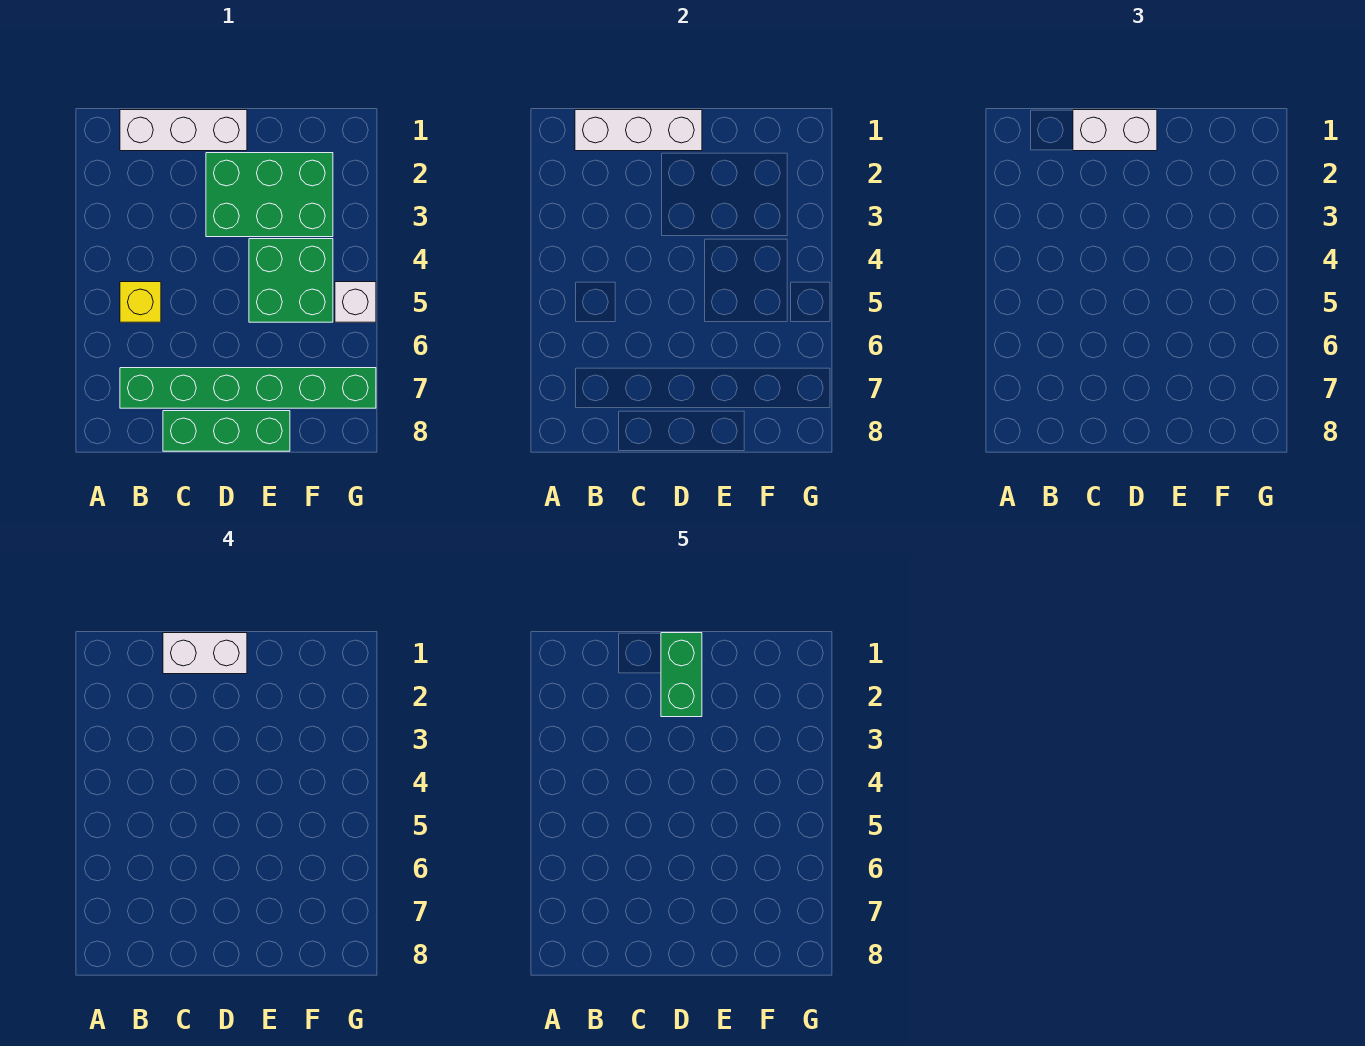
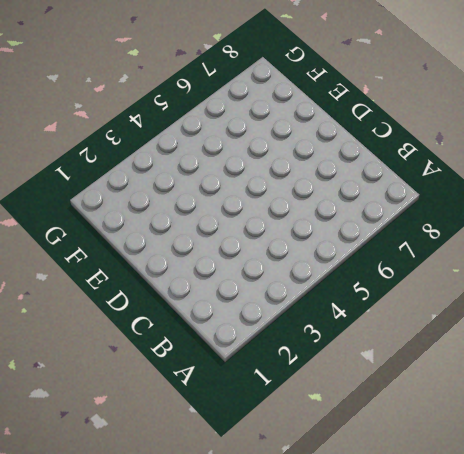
none -> white 1x3 brick [120,110,247,151]
none -> yellow 1x1 brick [120,282,161,322]

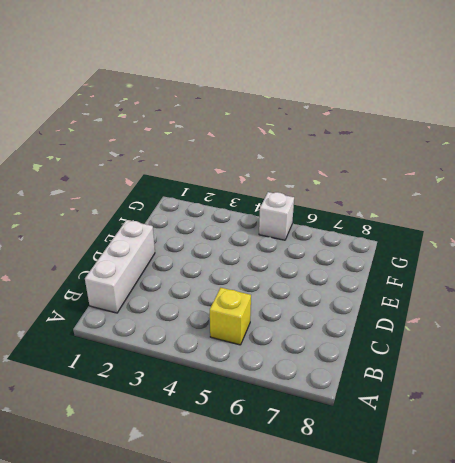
none -> green 1x6 brick [120,368,376,408]
none -> green 1x3 brick [163,411,290,451]

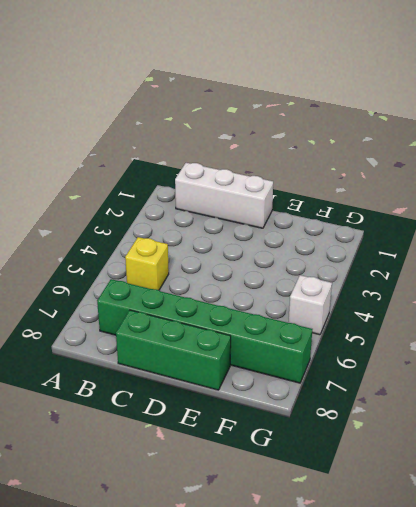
none -> green 2x3 brick [206,153,333,237]
none -> green 2x2 brick [249,239,333,322]

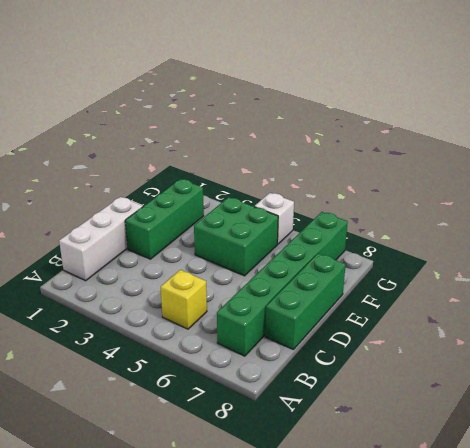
green 1x3 brick [125,179,204,259] -> green 2x3 brick [206,153,333,237]
none -> white 1x3 brick [575,110,702,151]
none -> white 1x2 brick [1073,110,1157,151]

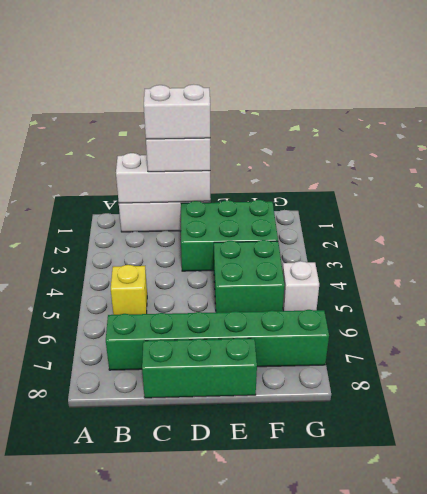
none -> green 1x2 brick [661,633,702,717]

